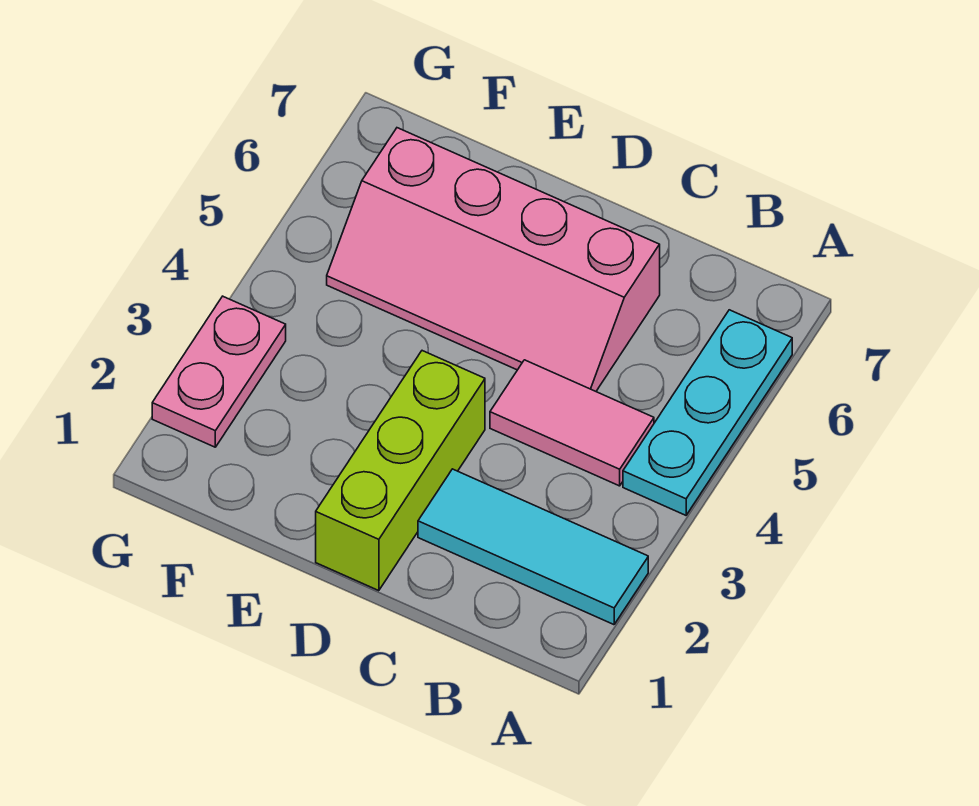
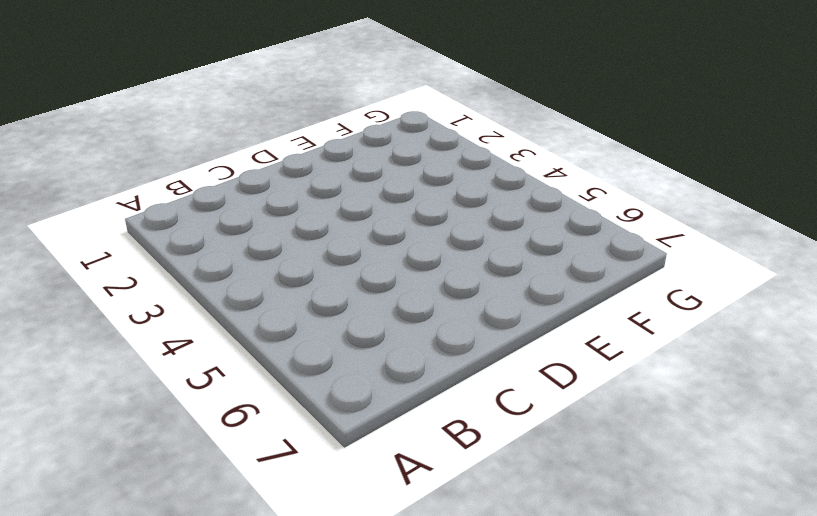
none -> cyan 1x3 tile [418,469,648,625]
none -> cyan 1x3 plate [623,310,792,515]

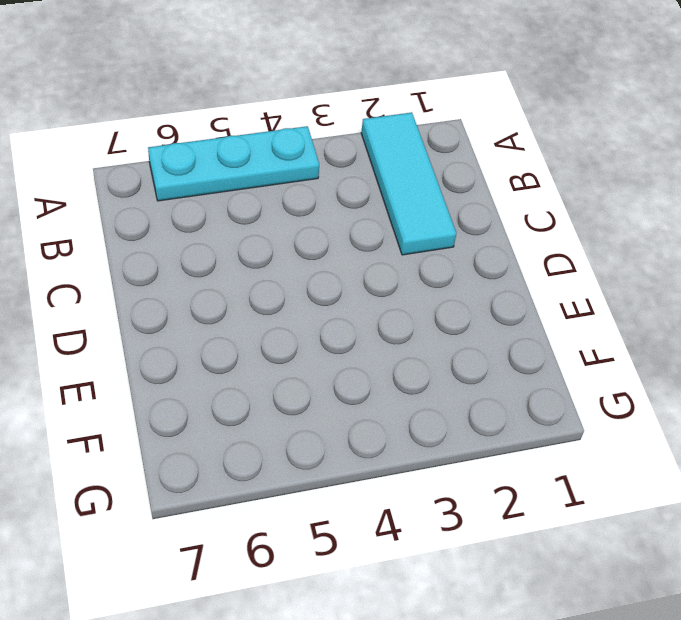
none -> pink 1x2 tile [490,360,654,486]
none -> pink 2x4 slope [327,128,660,391]

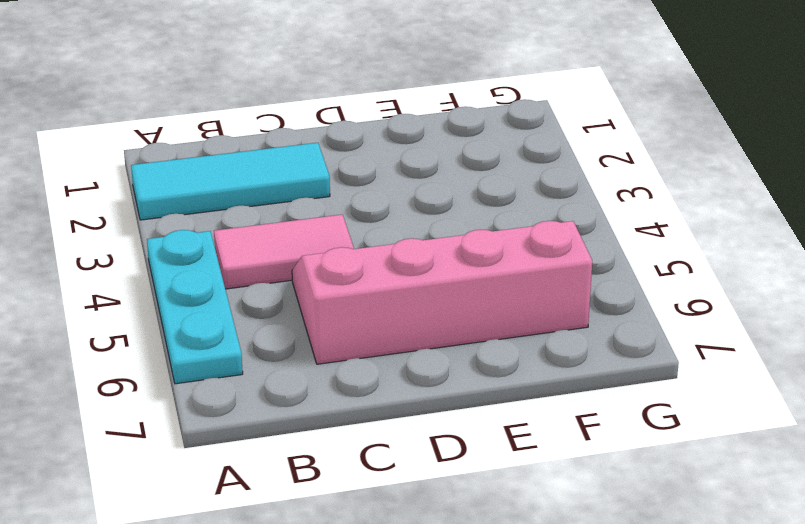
none -> lime 1x3 brick [316,351,485,591]
none -> pink 1x2 plate [152,296,286,447]

